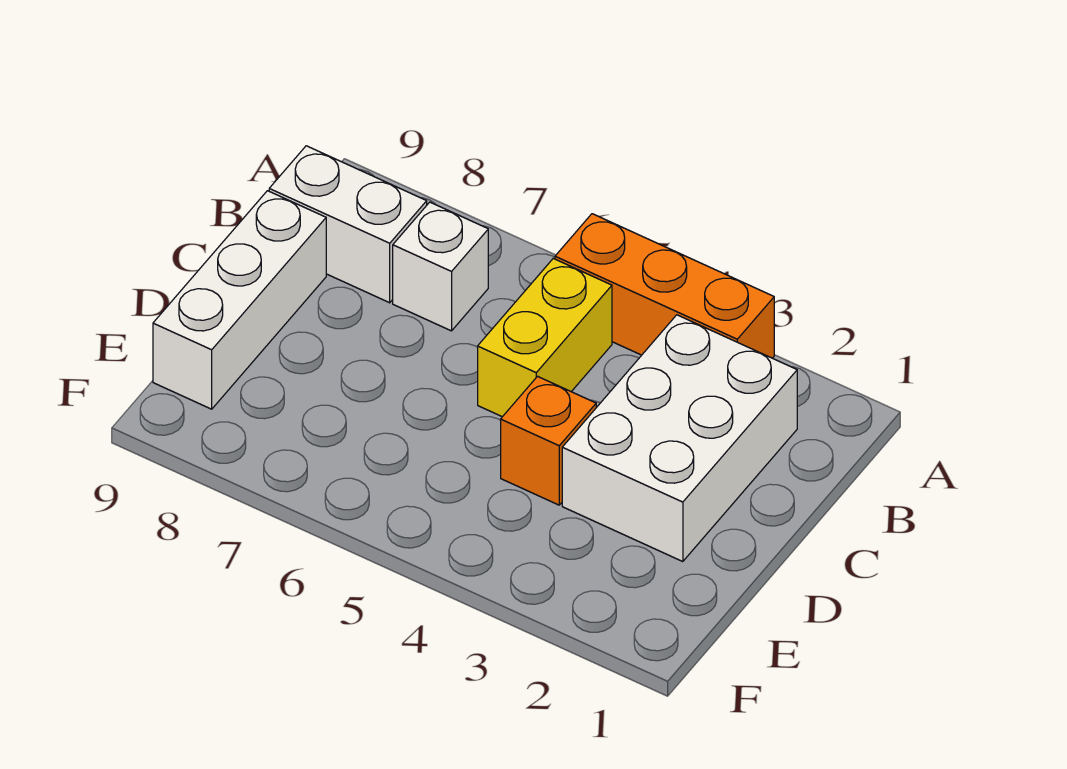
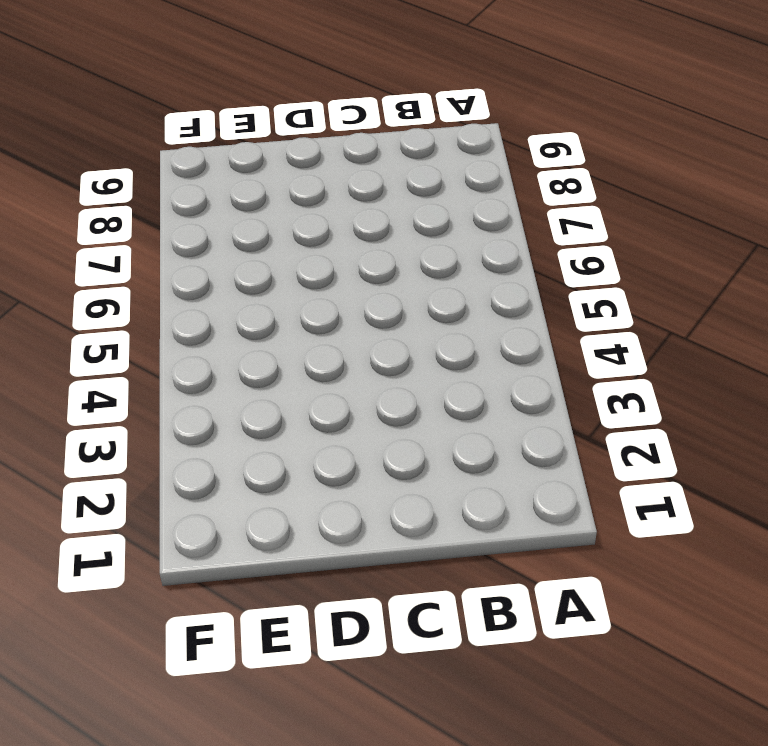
none -> orange 1x3 brick [555,214,774,358]
none -> white 2x3 brick [562,315,797,562]

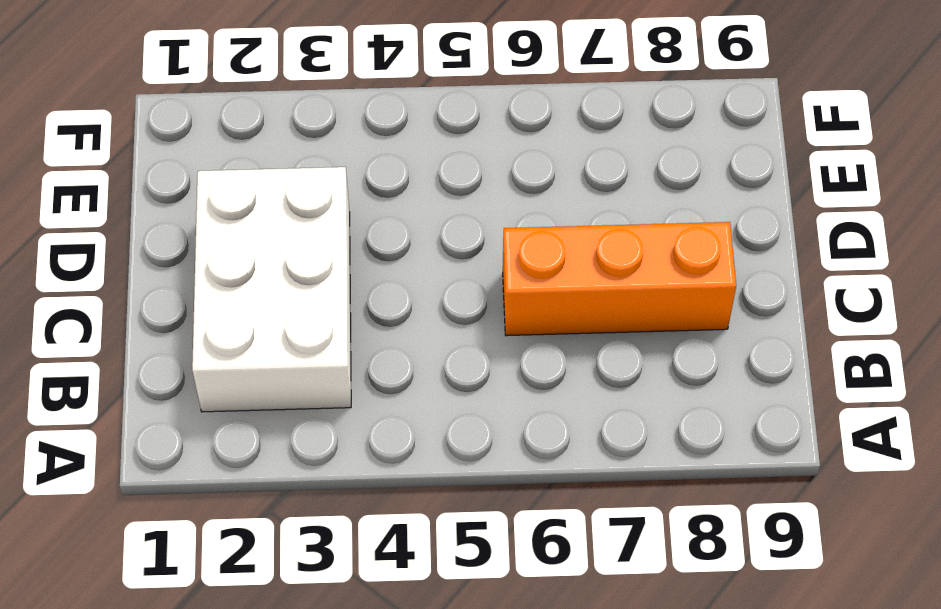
orange 1x3 brick [503,222,736,336] -> orange 1x3 brick moved to [555,214,774,358]
none -> yellow 1x2 brick [478,259,612,417]
none -> white 1x1 brick [393,202,488,331]

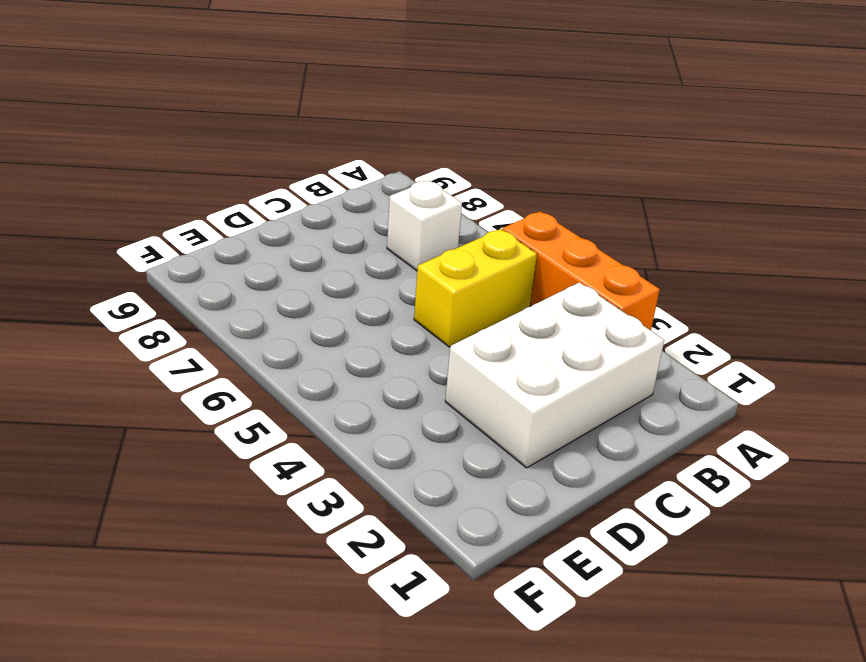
none -> white 1x2 brick [269,146,427,303]
none -> white 1x3 brick [153,191,326,409]

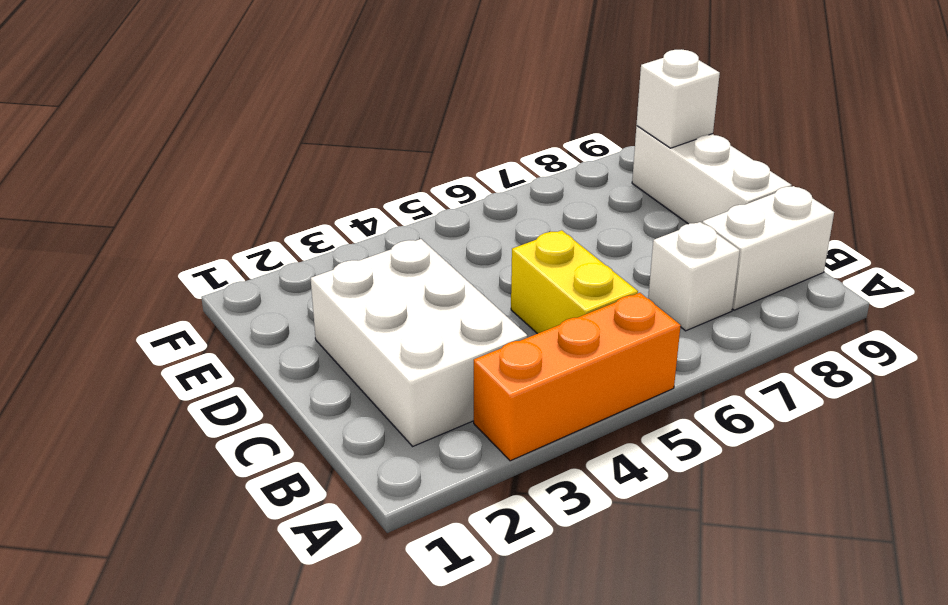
white 1x1 brick [636,49,720,148] -> none
none -> orange 1x1 brick [501,376,596,505]

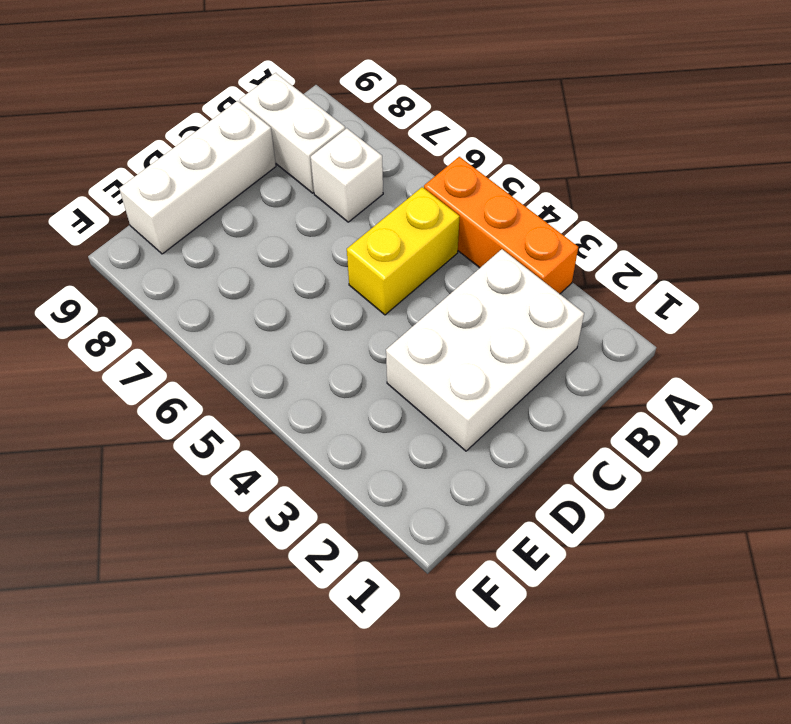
none -> orange 1x1 brick [501,376,596,505]

